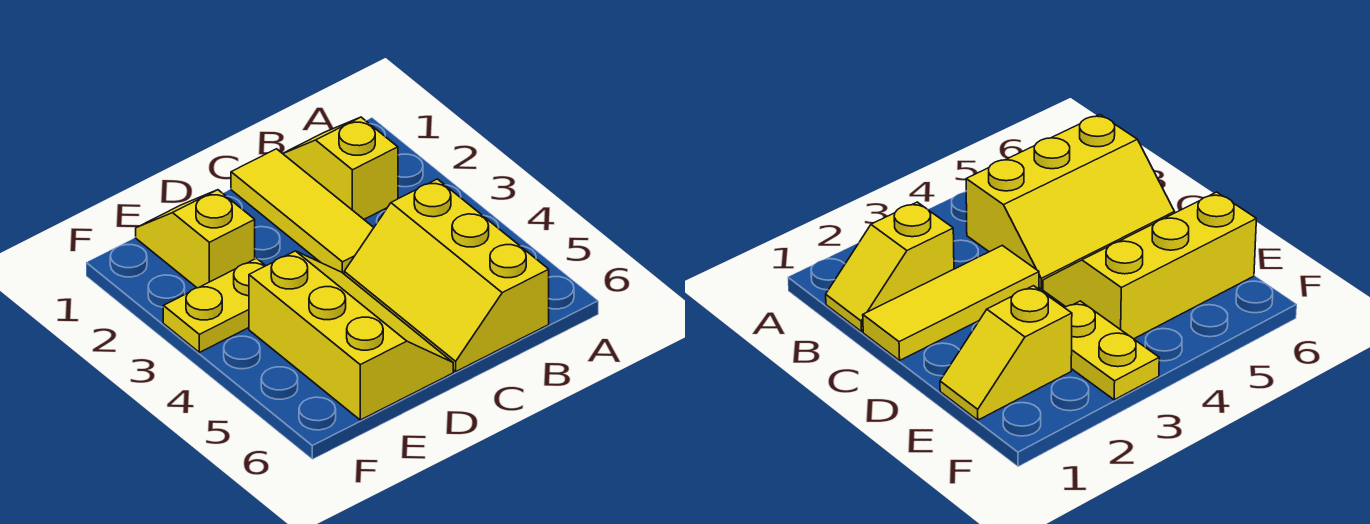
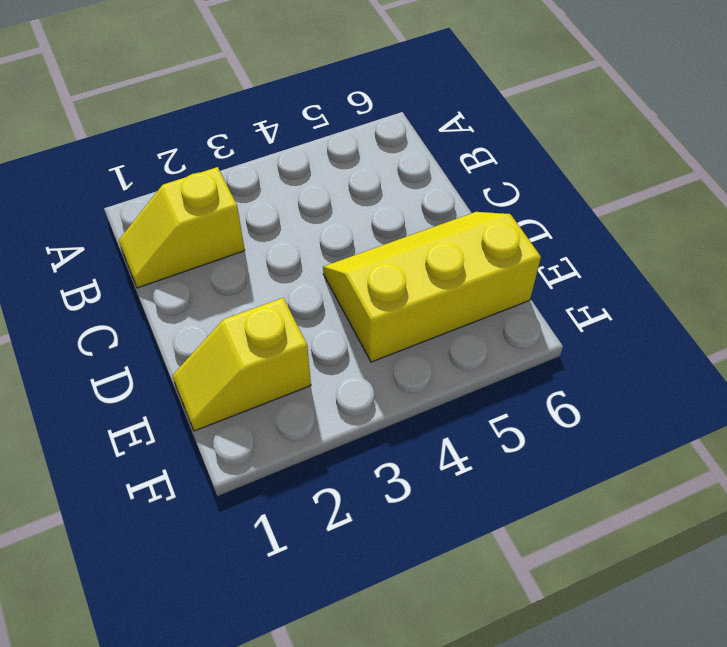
none -> yellow 2x3 slope [344,179,549,371]
none -> yellow 1x3 tile [231,149,374,274]

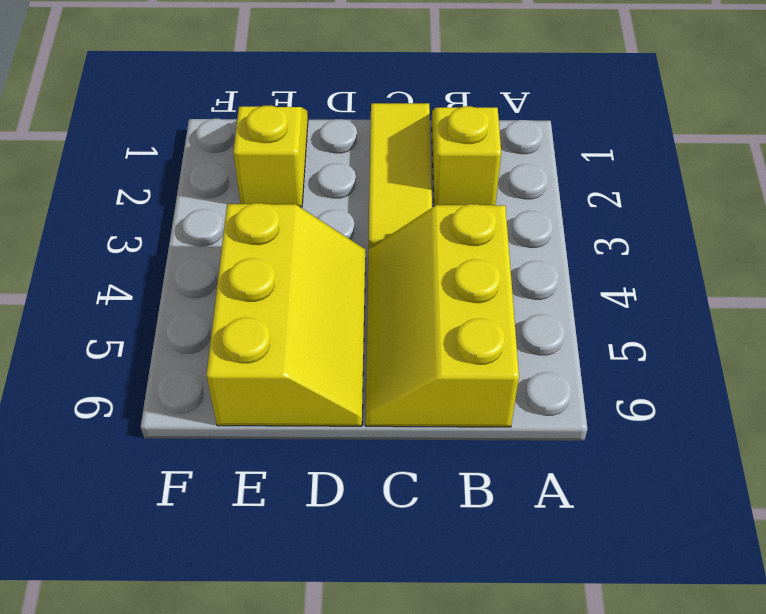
none -> yellow 1x2 plate [163,258,266,352]

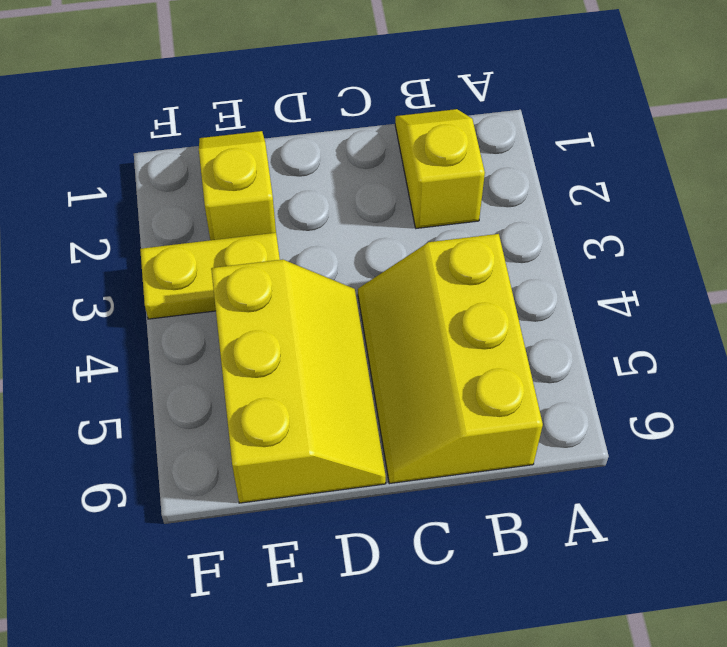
none -> yellow 1x3 tile [231,149,374,274]

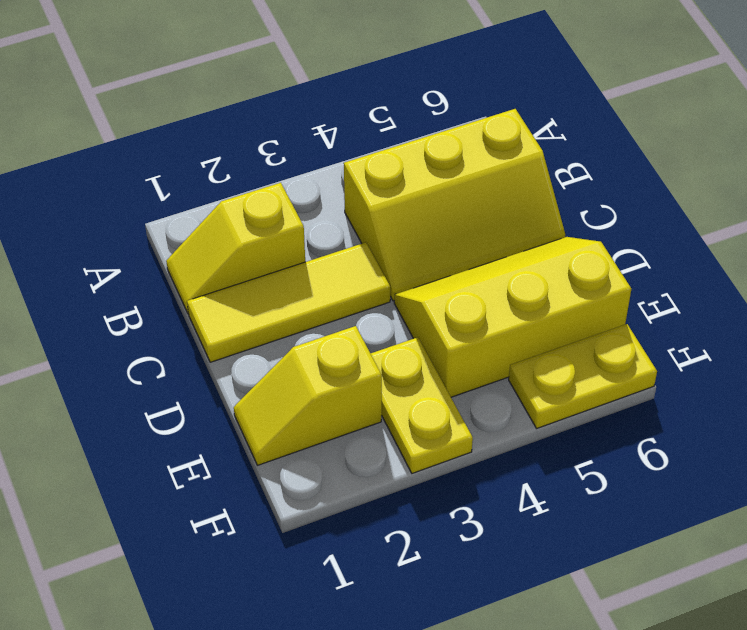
yellow 1x2 plate [509,324,657,428] -> none

